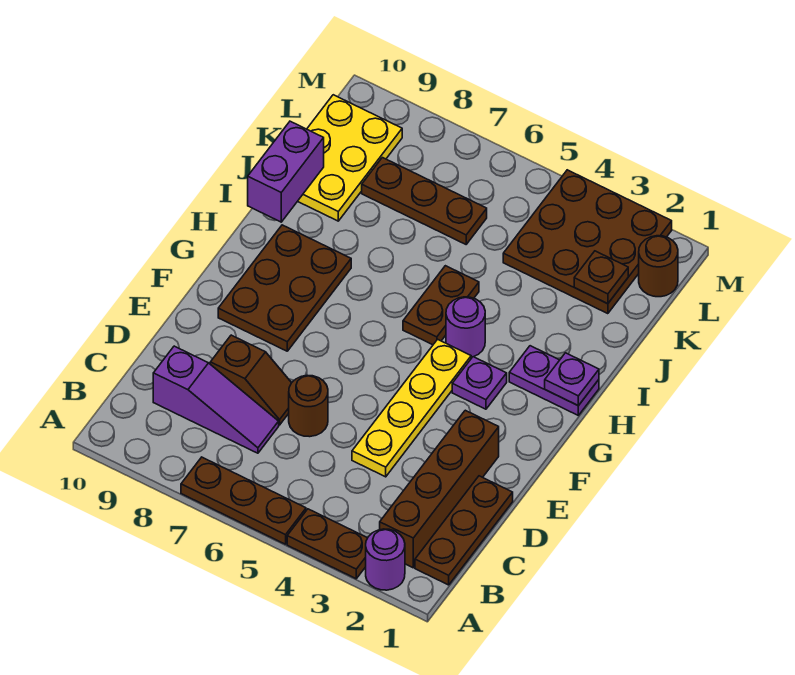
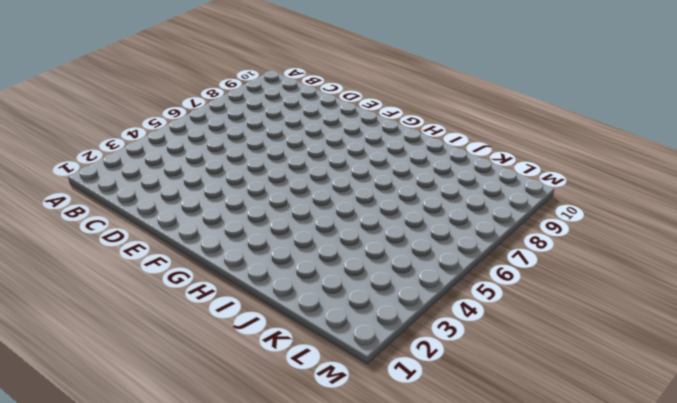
none -> purple 1x1 round brick [366,529,405,590]
none -> brown 1x2 plate [287,509,367,579]
none -> brown 1x3 plate [181,457,306,544]

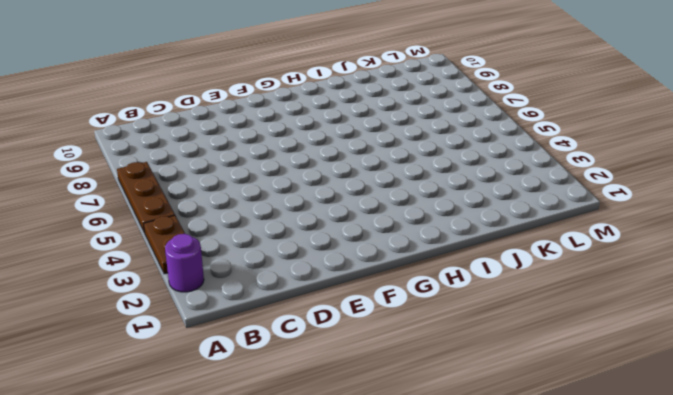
none -> brown 1x3 plate [415,476,513,585]
none -> brown 1x4 brick [380,410,499,568]
none -> purple 1x3 slope [153,346,279,453]

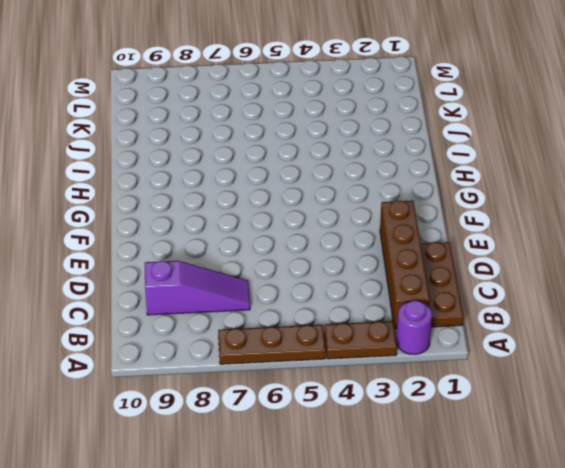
none -> yellow 1x4 plate [352,339,471,477]
none -> brown 1x1 round brick [289,375,328,437]
none -> brown 1x2 slope [210,335,291,425]

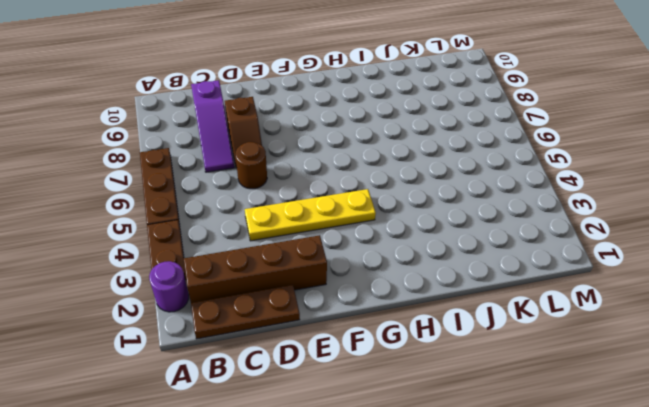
none -> brown 2x3 plate [218,225,351,351]
none -> purple 1x1 plate [452,357,507,409]
none -> purple 1x2 plate [509,346,599,415]

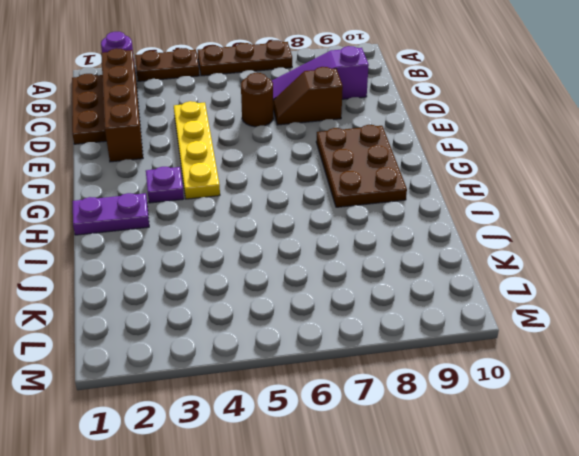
none -> purple 1x1 round brick [446,297,485,357]
none -> brown 1x2 plate [403,266,479,345]
none -> yellow 2x3 plate [298,95,402,221]

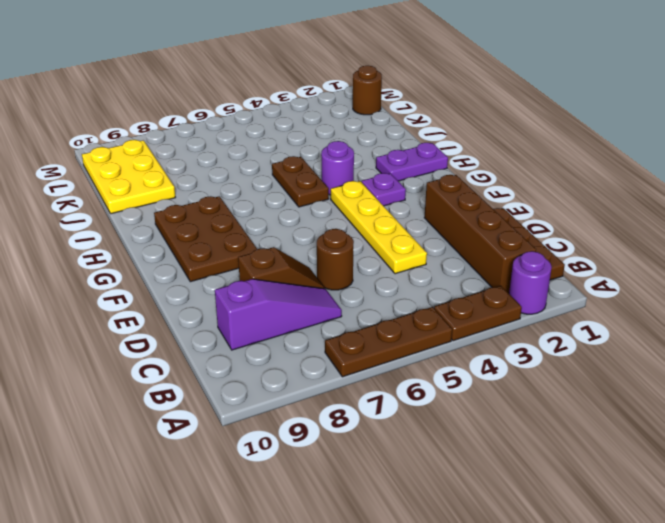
none -> brown 3x3 plate [503,170,672,314]
none -> brown 1x3 plate [362,158,487,244]
none -> purple 1x1 plate [545,353,599,406]

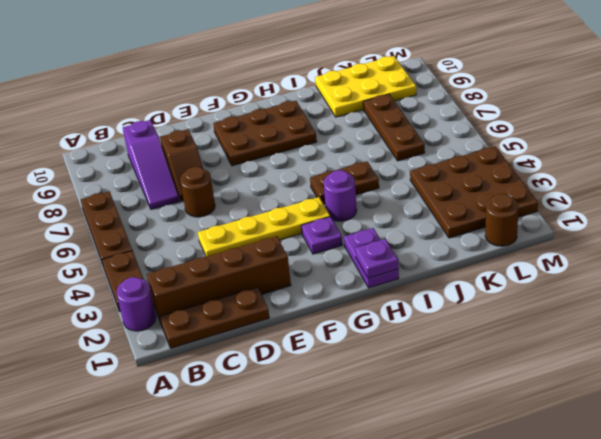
none -> purple 1x2 brick [248,121,324,222]
none -> brown 1x1 plate [574,251,628,304]

